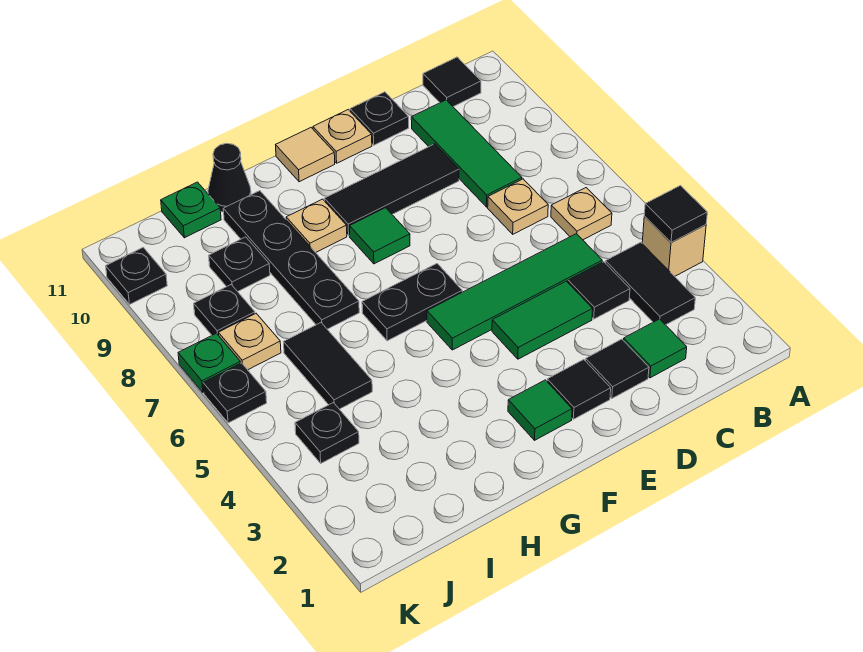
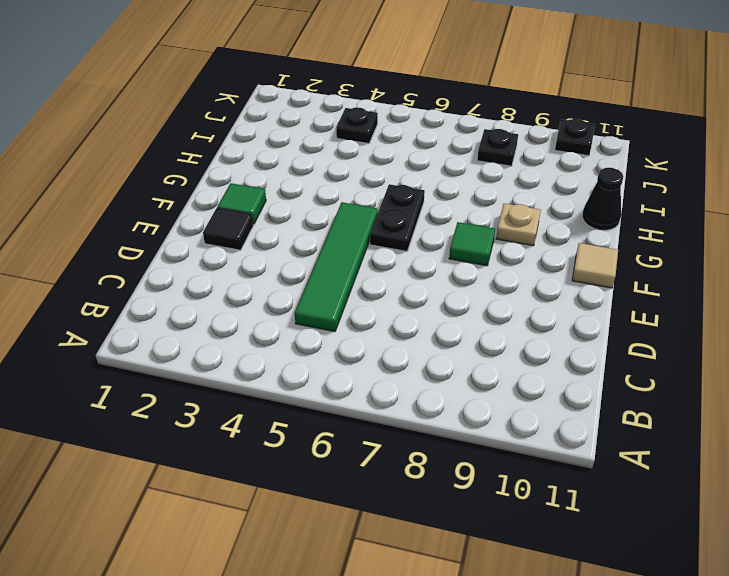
none -> tan 1x1 brick [642,217,706,276]
none -> black 1x2 tile [605,242,695,325]
none -> tan 1x1 plate [551,188,612,240]
none -> black 1x1 tile [423,57,481,107]

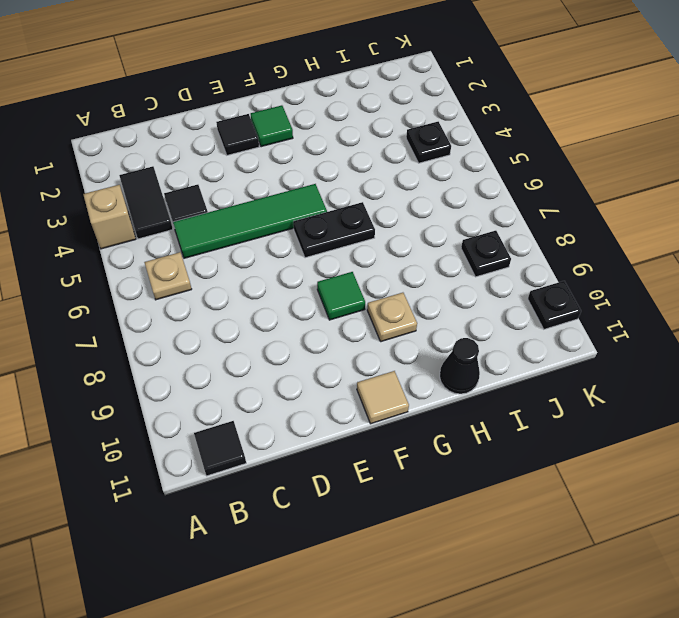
none -> green 1x1 tile [624,319,687,378]
none -> tan 1x1 plate [488,179,548,234]
none -> green 1x3 tile [411,100,522,207]
none -> black 1x1 tile [586,339,649,398]

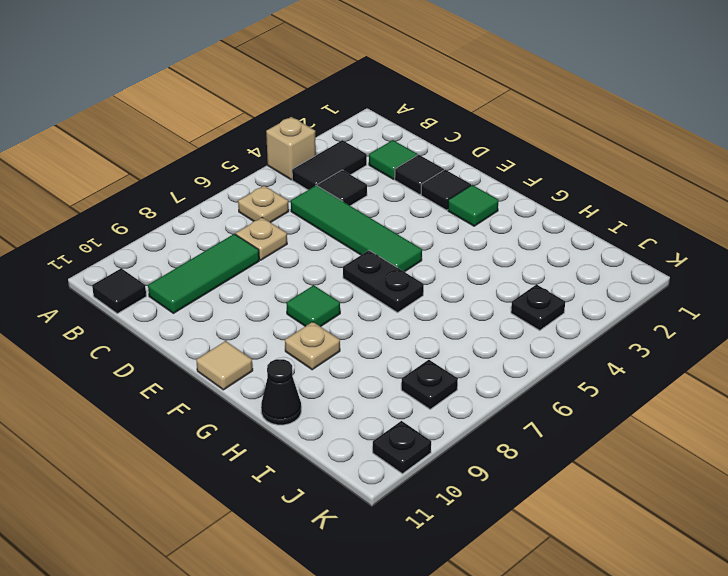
none -> green 1x2 tile [492,281,593,359]
none -> black 1x3 tile [324,144,459,236]
none -> black 1x1 plate [350,92,409,145]
none -> tan 1x1 plate [313,110,372,163]

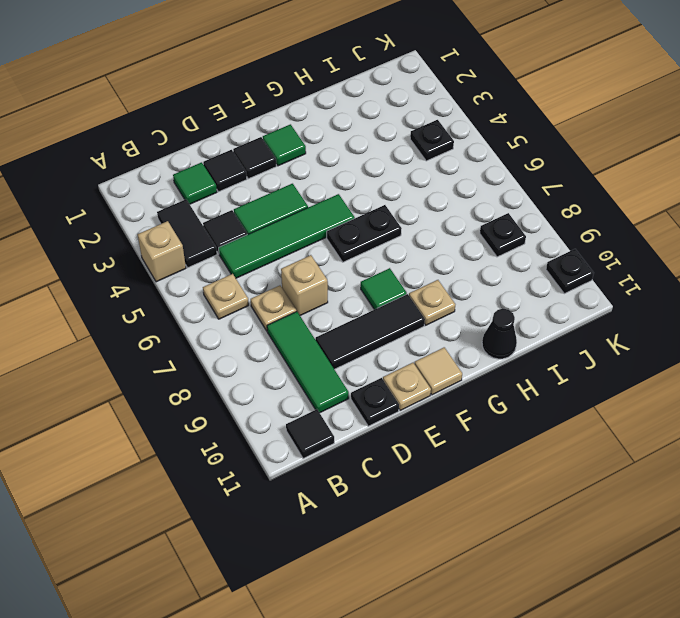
tan 1x1 brick [281,255,328,316] -> none
none -> black 1x4 plate [223,191,359,329]
none -> black 1x2 tile [284,323,372,409]
none -> black 1x1 plate [209,237,270,292]
none -> green 1x1 plate [161,182,221,238]

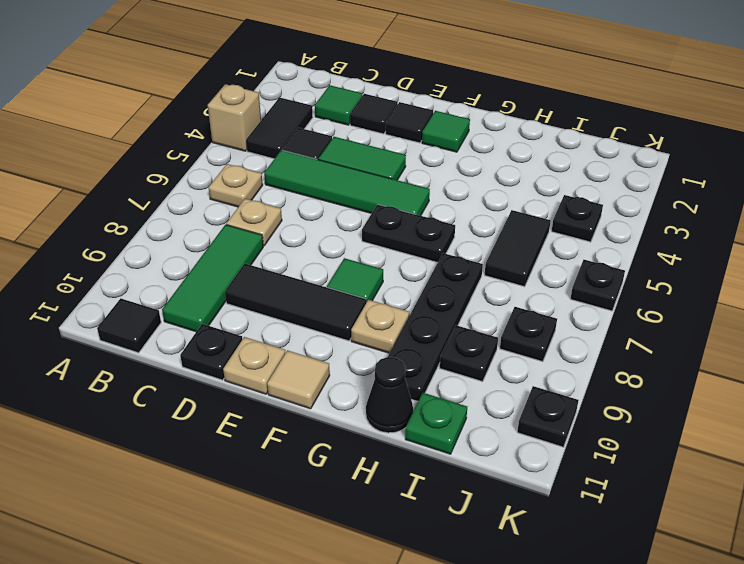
none -> tan 1x1 plate [218,314,281,370]
none -> green 1x1 plate [178,333,240,393]
none -> black 1x1 tile [644,186,707,242]

